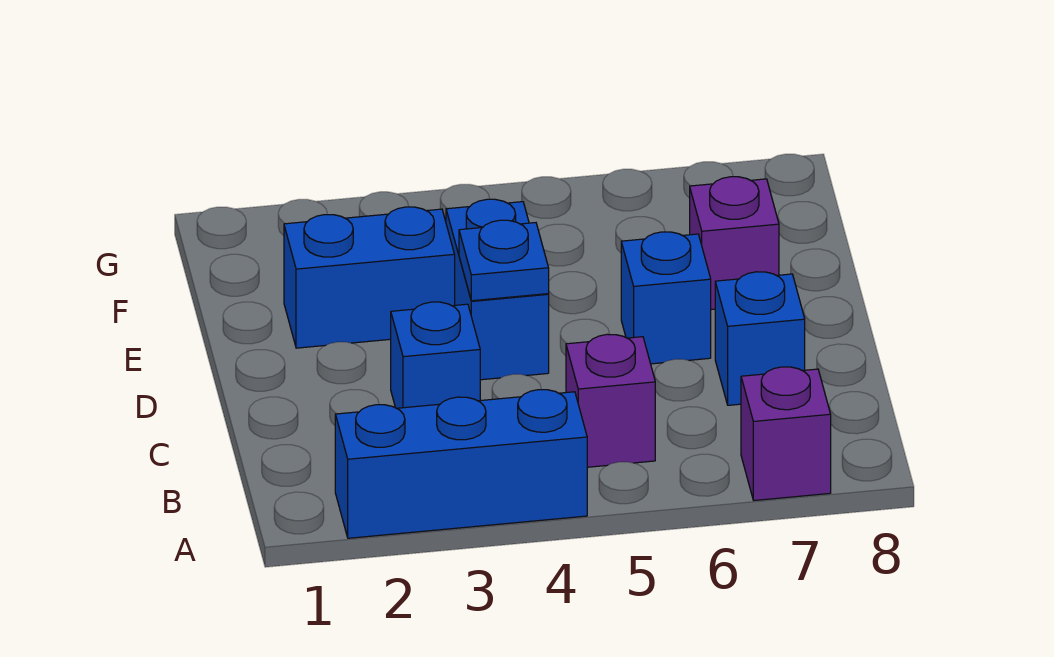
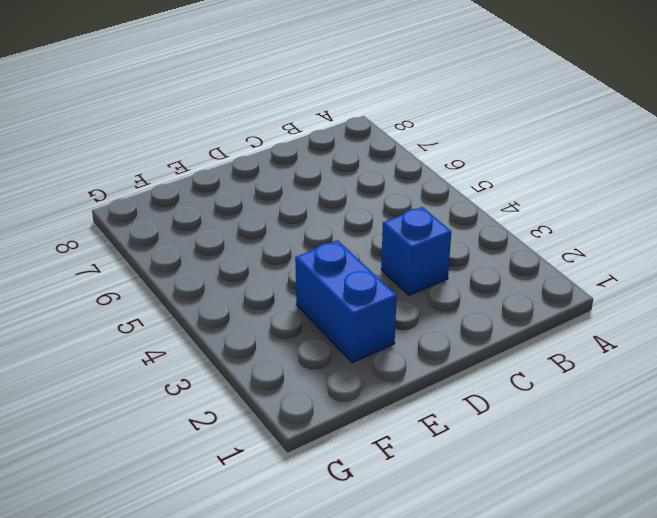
none -> blue 1x3 brick [335,390,587,538]
none -> purple 1x1 brick [741,367,831,500]

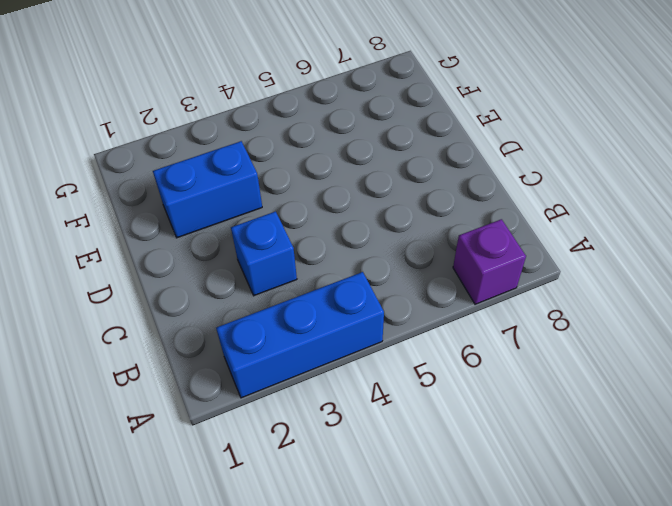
none -> purple 1x1 brick [566,334,655,467]
none -> blue 1x1 brick [715,272,805,405]

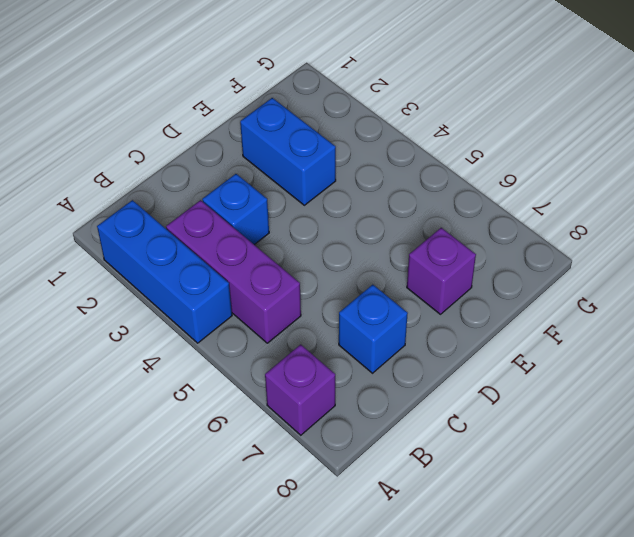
purple 1x3 brick [166,200,301,343] -> purple 1x1 brick [566,334,655,467]
none -> blue 1x2 brick [446,199,549,380]
none -> blue 1x1 brick [621,232,711,364]

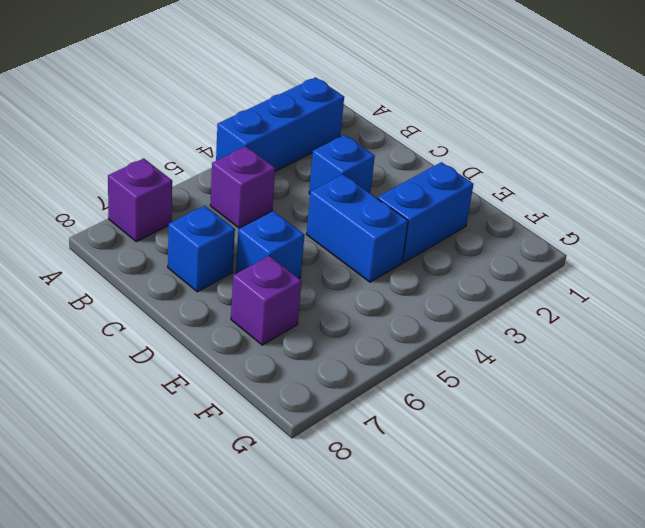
none -> blue 1x1 plate [459,220,549,301]

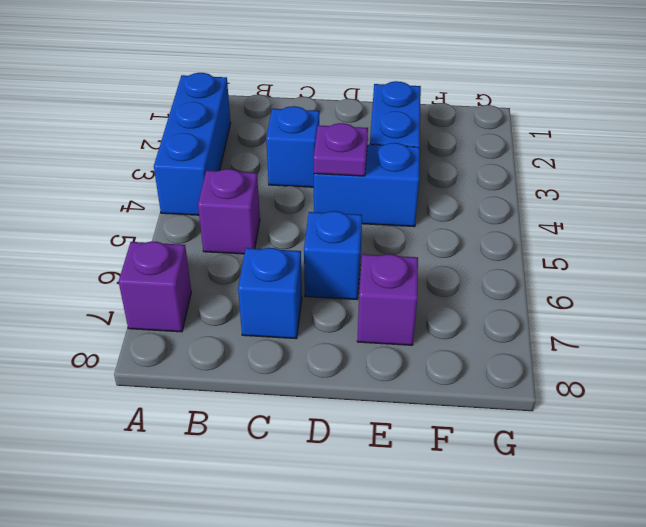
purple 1x1 plate [313,123,368,176] -> blue 1x1 plate [459,220,549,301]

